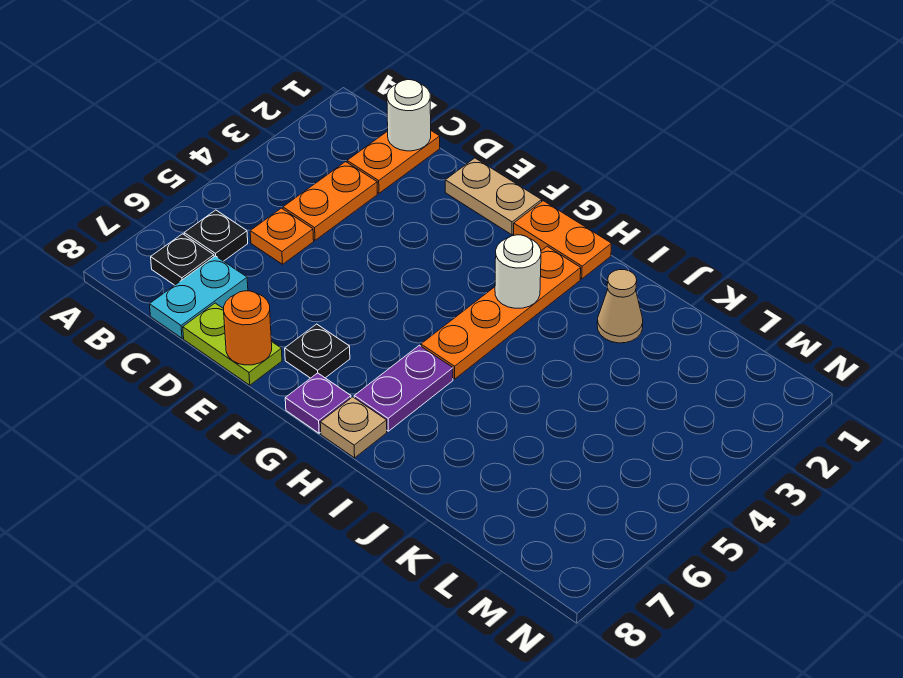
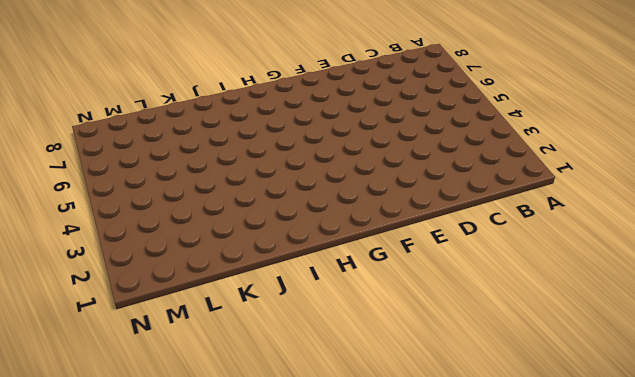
none -> black 1x1 plate [184,210,248,261]
none -> black 1x1 plate [151,234,214,285]
none -> orange 1x2 plate [347,131,440,193]

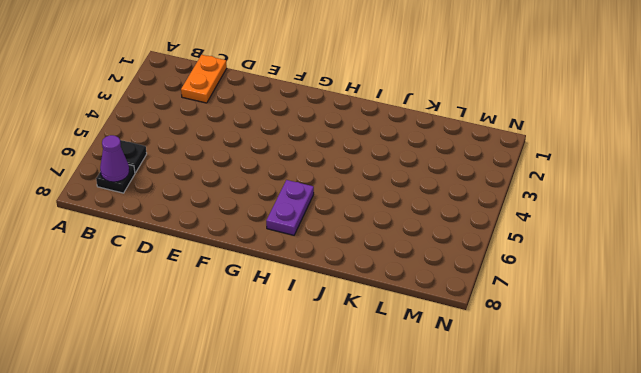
purple 1x1 cone [100,135,129,182] -> none
none -> orange 1x2 plate [283,162,377,240]
none -> orange 1x1 plate [250,208,314,264]
none -> cyan 1x2 plate [149,256,248,338]

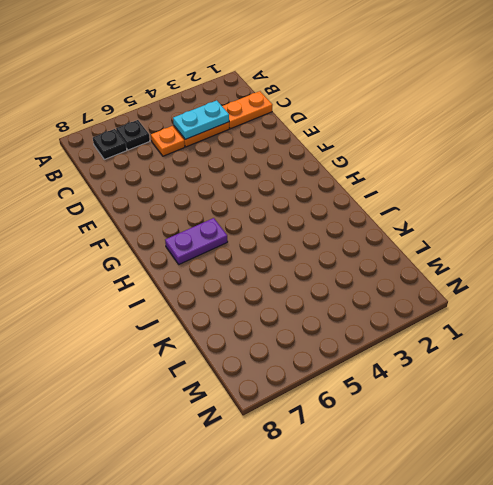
cyan 1x2 plate [173,100,229,139] -> cyan 1x2 plate moved to [149,256,248,338]
none -> lime 1x2 plate [183,303,282,385]
none -> tan 1x2 plate [445,158,542,235]
none -> black 1x1 plate [285,324,350,378]

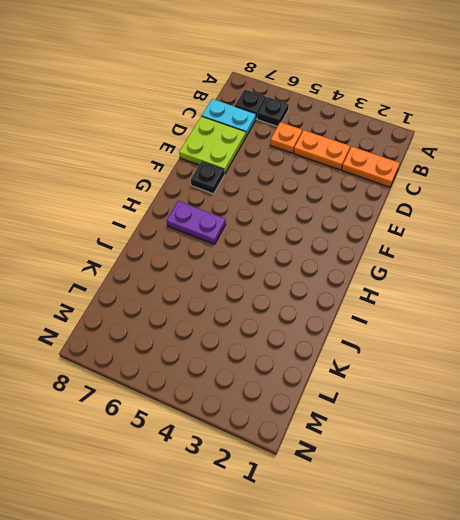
lime 2x2 plate [179,116,246,174] -> lime 1x2 plate [183,303,282,385]
none -> tan 1x2 plate [445,158,542,235]
none -> orange 1x2 plate [514,201,612,279]
none -> purple 1x1 plate [285,373,351,433]

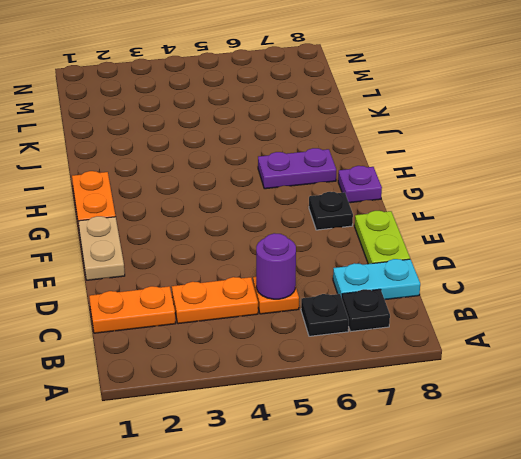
purple 1x1 round brick [256,233,296,299] -> none
none -> orange 1x4 plate [421,246,581,379]
none -> tan 1x1 plate [320,397,387,458]
none -> tan 1x1 cone [597,270,643,343]

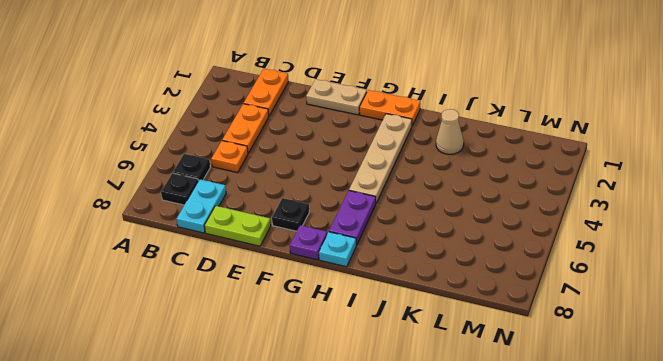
tan 1x4 plate [349,114,412,203] -> orange 1x4 plate [421,246,581,379]
cyan 1x1 plate [319,232,356,267] -> tan 1x1 plate [320,397,387,458]
none -> white 1x1 round brick [387,80,431,151]
none -> orange 1x1 round brick [223,291,272,365]
none -> white 1x1 round brick [495,235,541,308]

